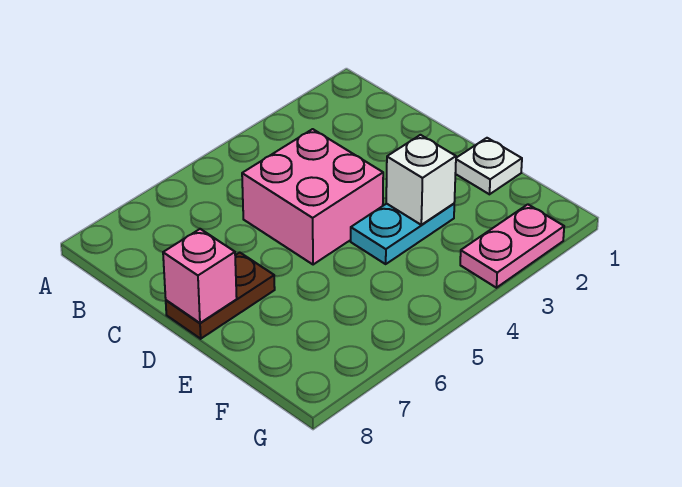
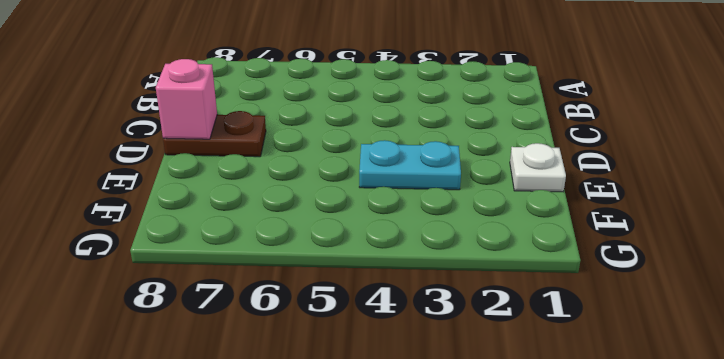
none -> pink 2x2 brick [242,129,383,265]
none -> pink 1x2 plate [460,204,564,288]

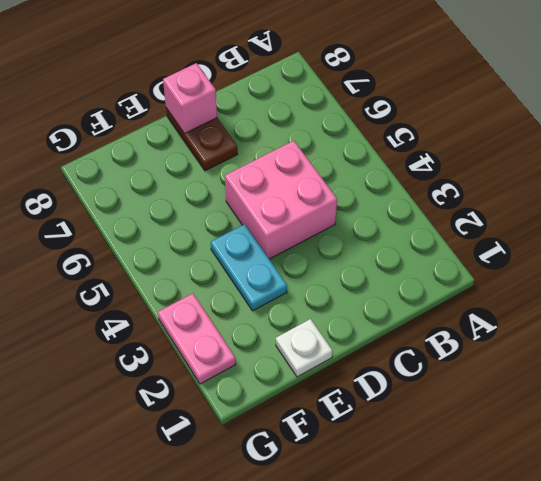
none -> white 1x1 brick [386,135,456,225]

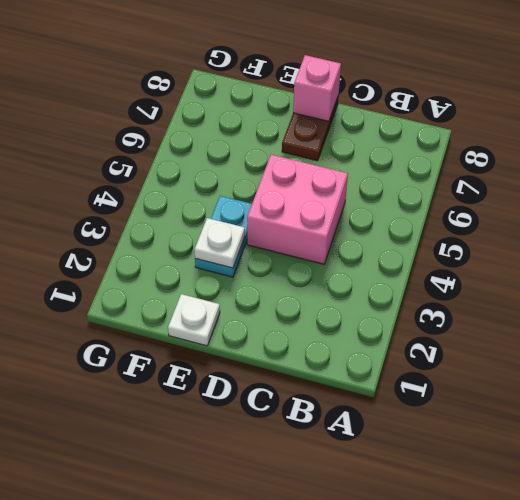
white 1x1 plate [195,218,245,268] -> white 1x1 brick [386,135,456,225]
none -> pink 1x2 plate [460,204,564,288]

